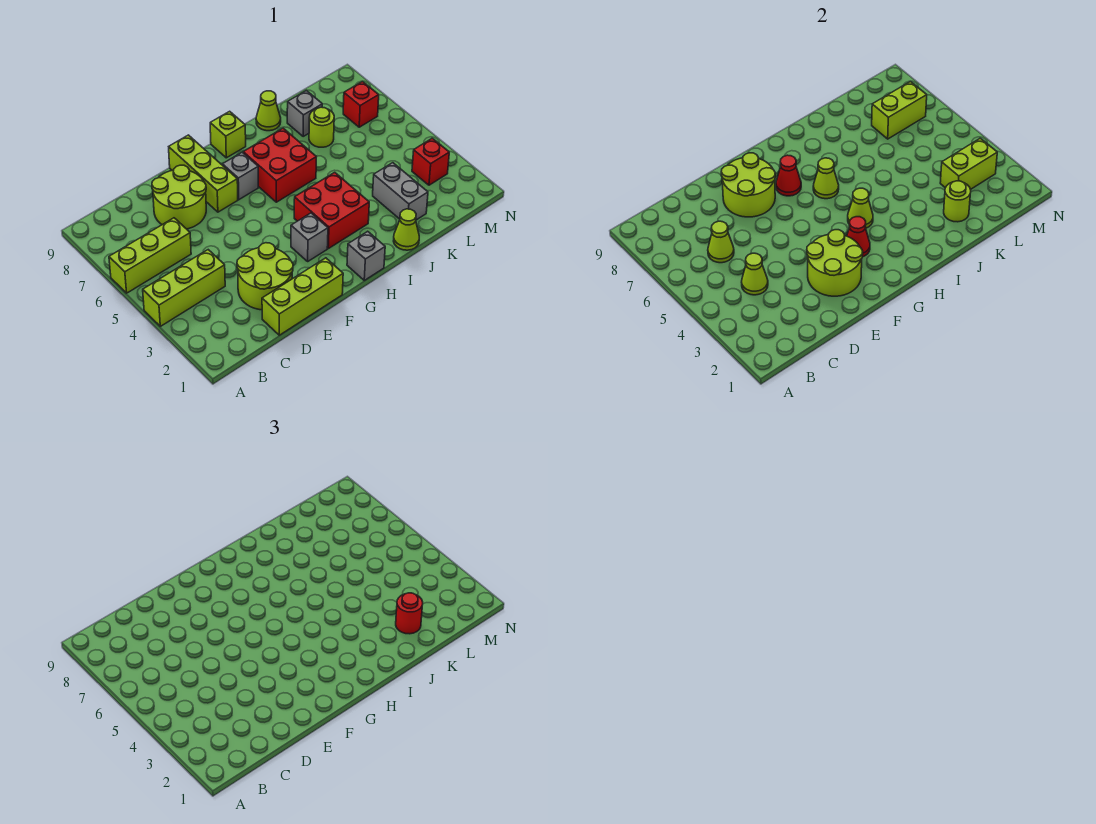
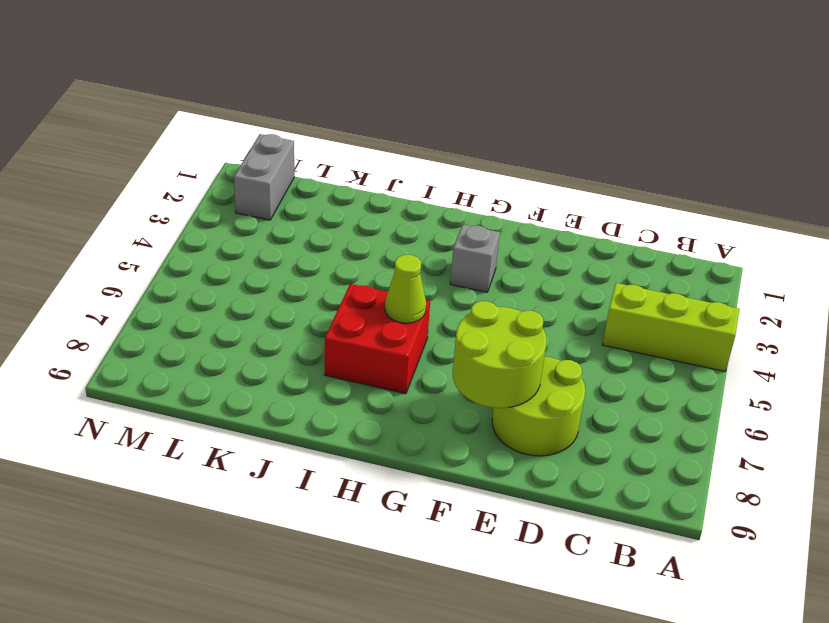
grey 1x2 brick [234,134,294,220] -> grey 1x2 brick moved to [373,163,428,220]
none -> lime 1x3 brick [109,218,191,293]
none -> lime 1x3 brick [262,258,343,335]
none -> lime 2x2 round brick [237,243,293,310]
none -> lime 1x3 brick [169,135,238,212]

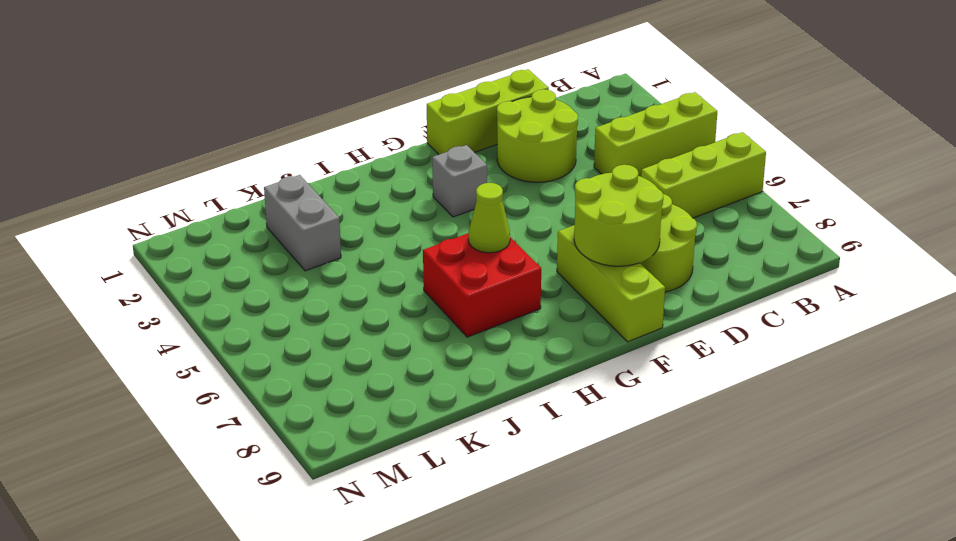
none -> grey 1x1 brick [222,152,258,200]
none -> grey 1x1 brick [347,231,385,280]
none -> red 2x2 brick [294,172,369,249]
none -> lime 1x1 brick [210,111,246,158]

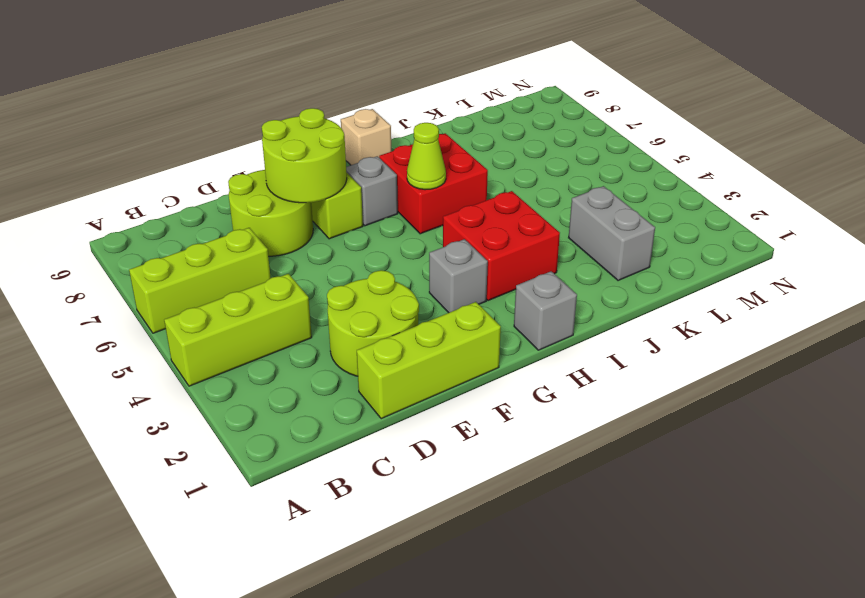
tan 1x1 brick [341,109,391,165] -> lime 1x1 brick [210,111,246,158]
none -> lime 1x1 cone [394,209,419,250]
none -> lime 1x1 cone [256,91,281,131]
none -> lime 1x1 round brick [309,107,334,147]
none -> grey 1x1 brick [287,90,322,136]

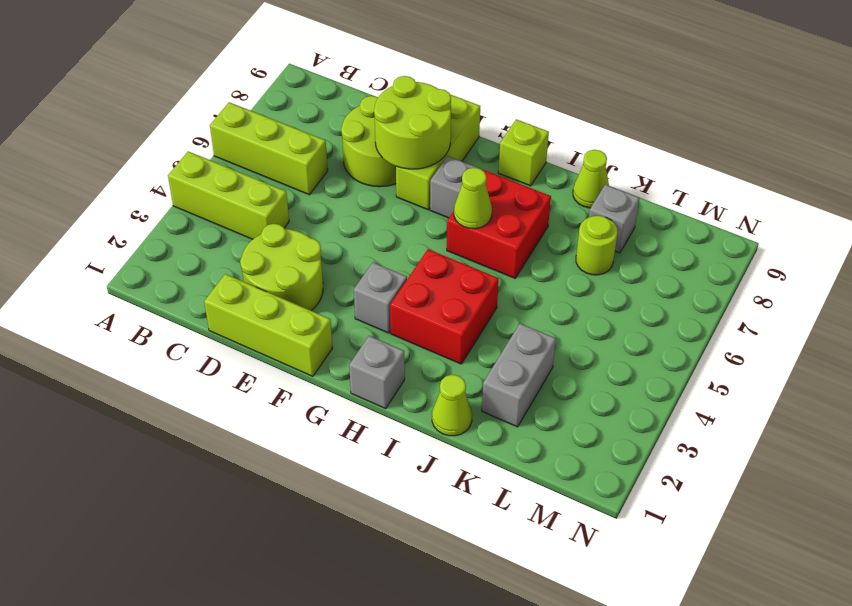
none -> red 1x1 brick [412,138,449,185]
none -> red 1x1 brick [343,81,379,127]
none -> lime 1x1 cone [742,253,768,295]
none -> lime 1x1 cone [708,221,734,263]

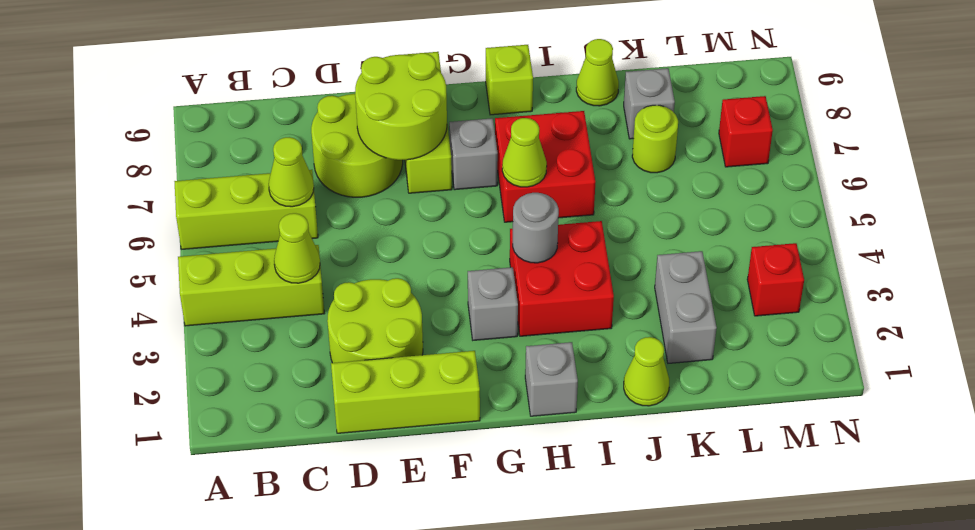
grey 1x1 round brick [513,193,559,263] -> lime 1x1 cone [848,188,873,228]
none -> lime 2x2 round brick [807,230,863,296]
none -> red 1x1 cone [847,217,870,257]
none -> red 1x1 cone [776,155,801,196]
none -> lime 1x1 round brick [944,181,971,222]

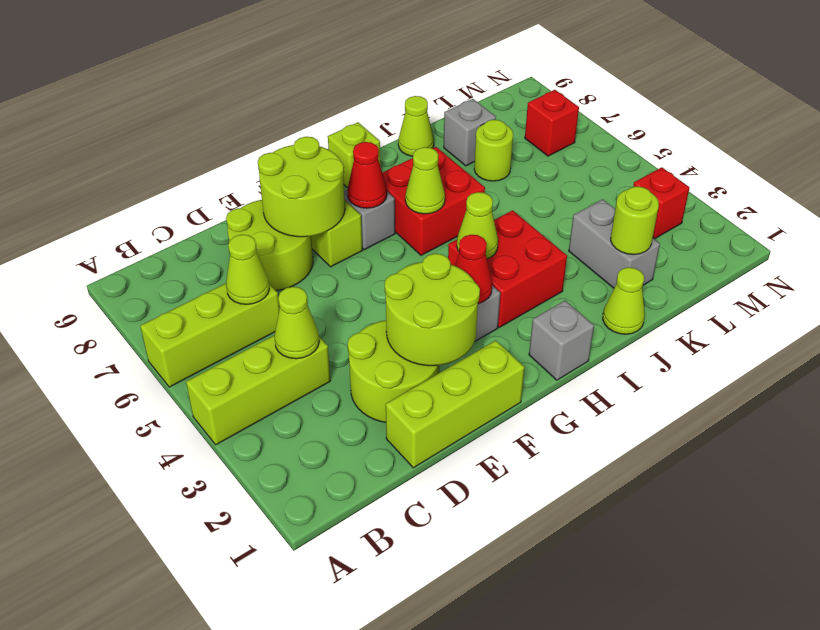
none -> lime 1x2 brick [940,138,997,189]
none -> lime 1x2 brick [872,81,927,139]
none -> red 1x1 round brick [396,593,423,634]

